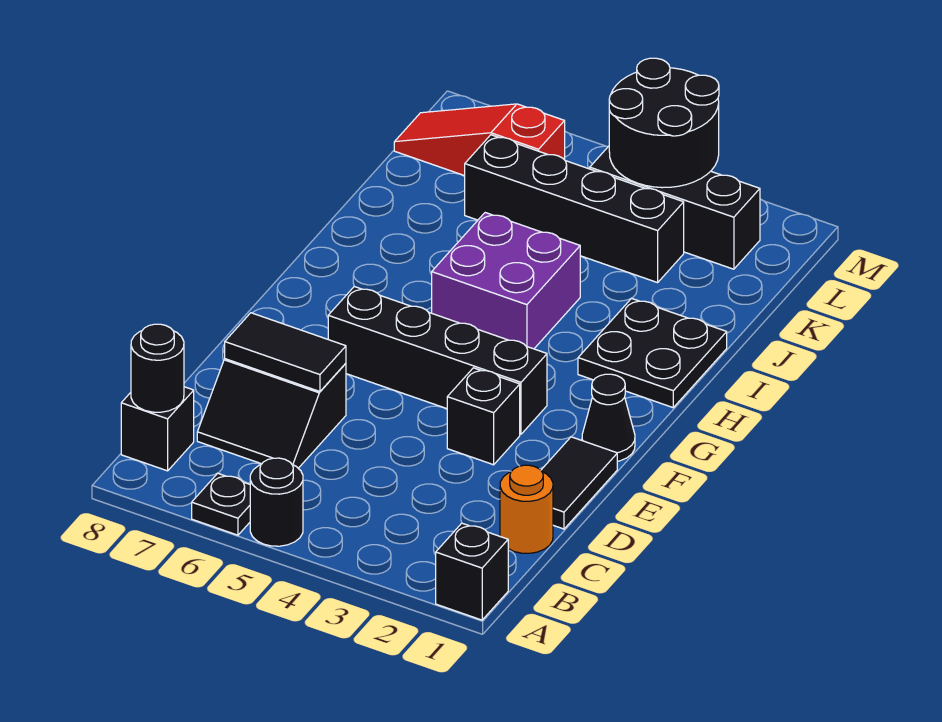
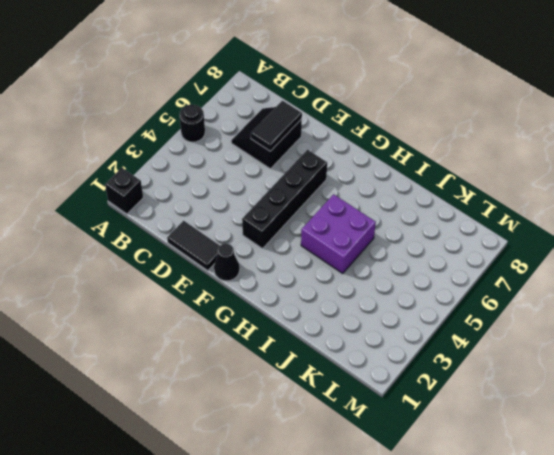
none -> black 1x1 plate [192,473,250,535]
none -> black 1x1 brick [121,387,194,471]
none -> orange 1x1 round brick [500,465,553,553]

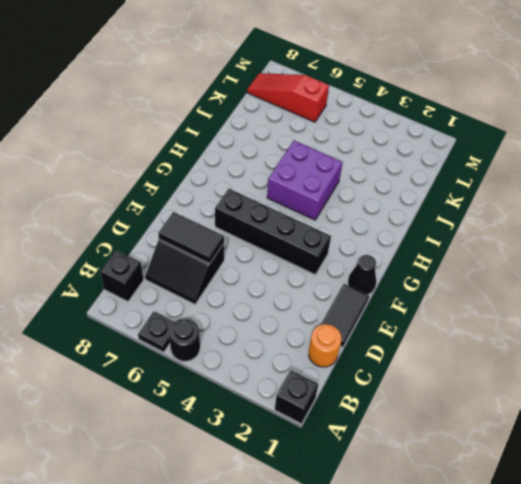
none -> black 1x1 brick [447,368,520,465]
none -> black 2x2 plate [578,298,727,407]
none -> black 1x4 brick [465,135,684,283]

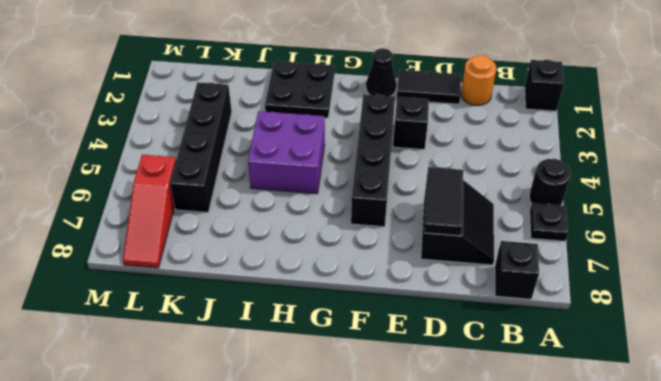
none -> black 1x3 brick [590,146,760,269]
none -> black 1x1 round brick [131,324,184,412]
none -> black 2x2 round brick [609,58,719,188]

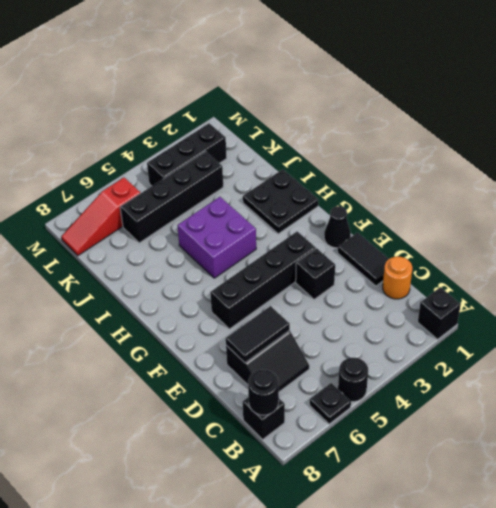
none -> black 2x2 round brick [609,58,719,188]

